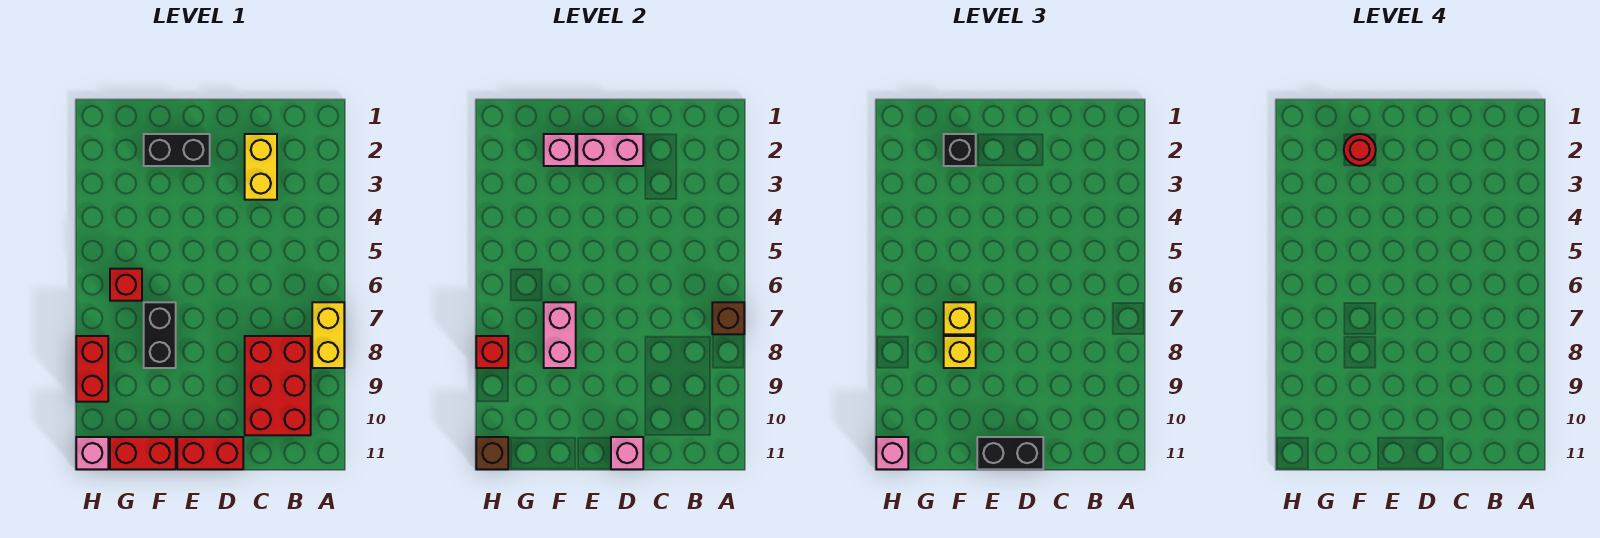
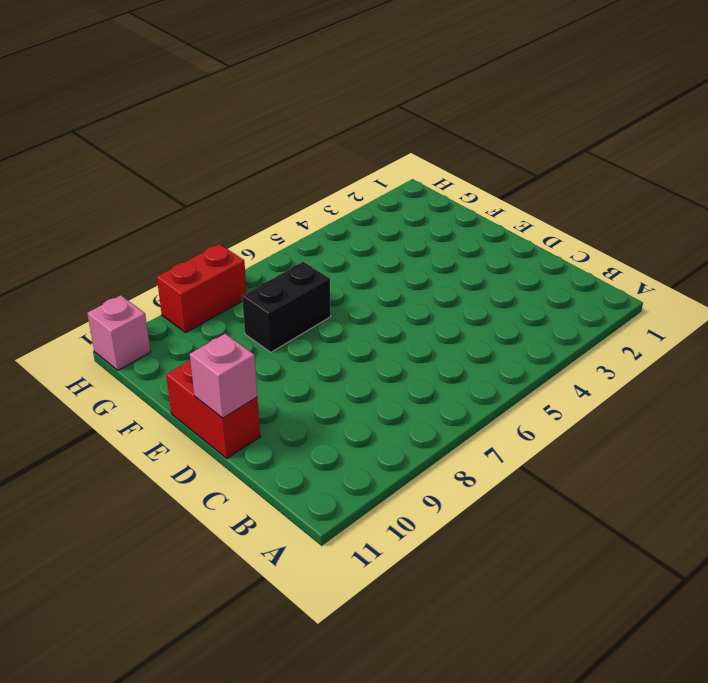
none -> yellow 1x2 brick [312,302,344,368]
none -> red 2x3 brick [245,336,311,435]
none -> yellow 1x2 brick [245,134,277,200]

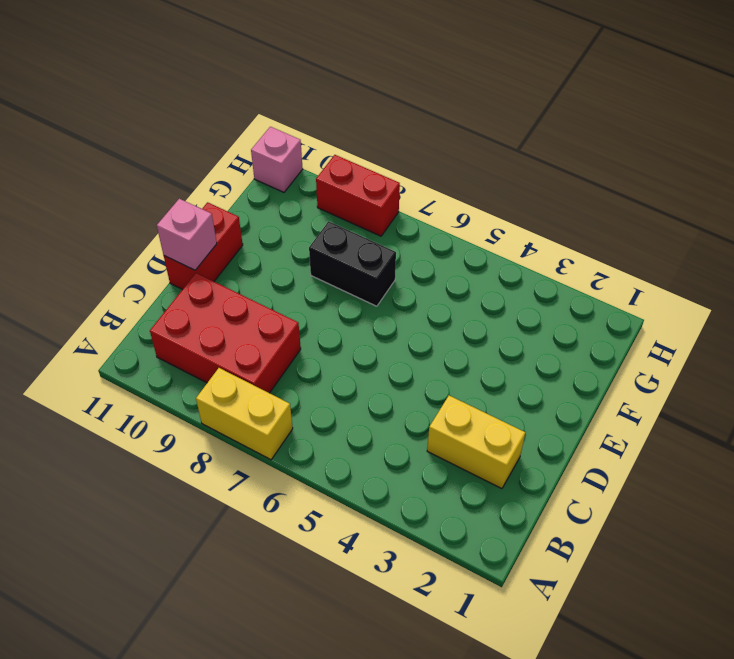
none -> black 1x2 brick [144,134,210,166]
none -> red 1x2 brick [110,437,176,469]
none -> red 1x1 brick [110,269,142,301]

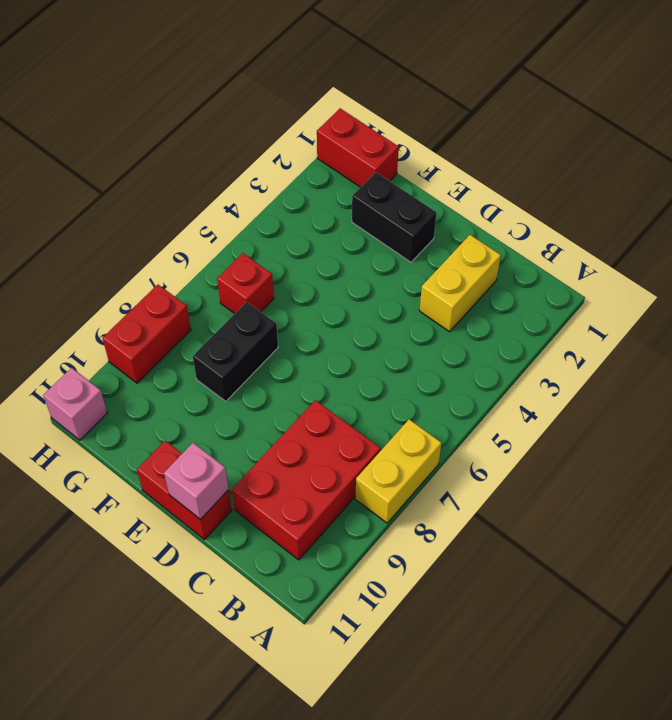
red 1x2 brick [317,108,399,187] -> red 1x2 brick moved to [110,437,176,469]
none -> brown 1x1 brick [712,302,744,334]
none -> pink 1x2 brick [577,134,643,166]
none -> pink 1x1 brick [544,134,576,166]

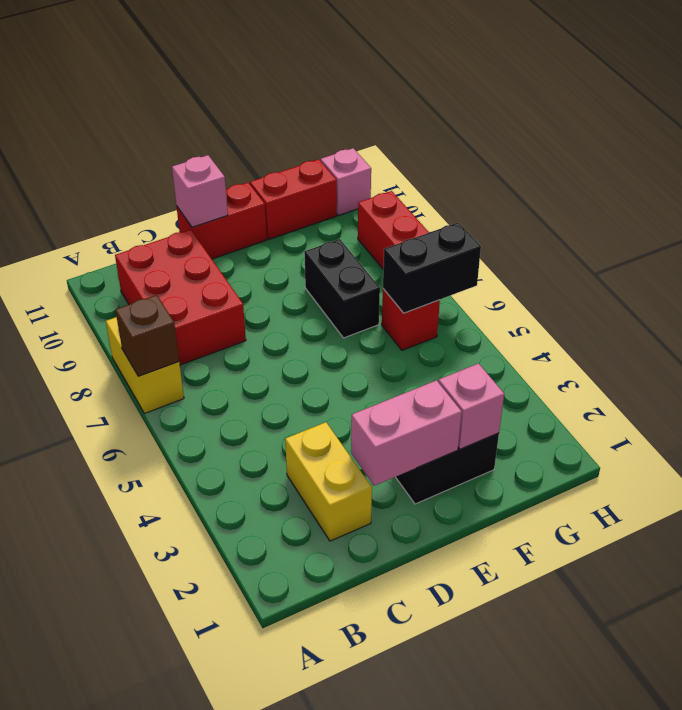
black 1x2 brick [383,222,481,313] -> black 1x2 brick moved to [977,437,1043,469]
none -> pink 1x2 brick [544,302,576,368]
none -> red 1x1 brick [476,336,508,368]
none -> brown 1x1 brick [476,437,508,469]

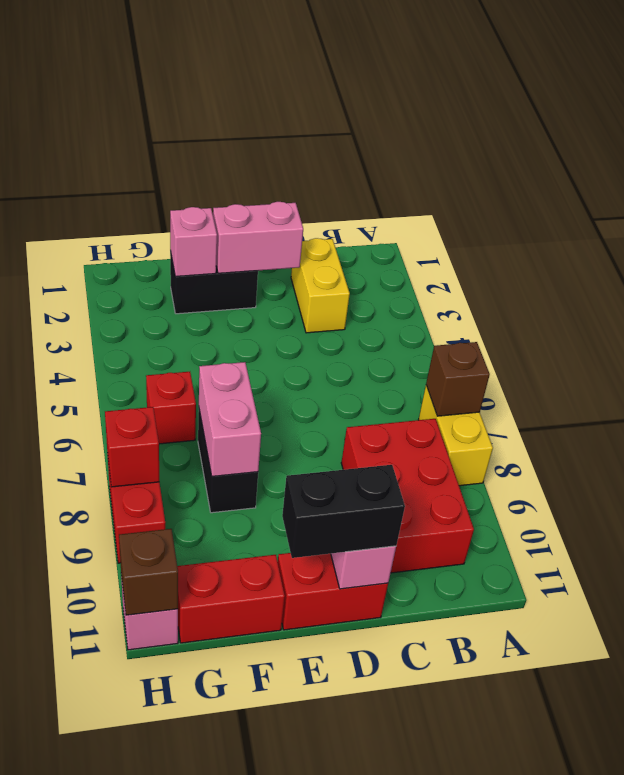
none -> black 1x1 brick [944,134,976,166]
none -> yellow 1x1 brick [944,302,976,334]
none -> yellow 1x1 brick [944,336,976,368]

